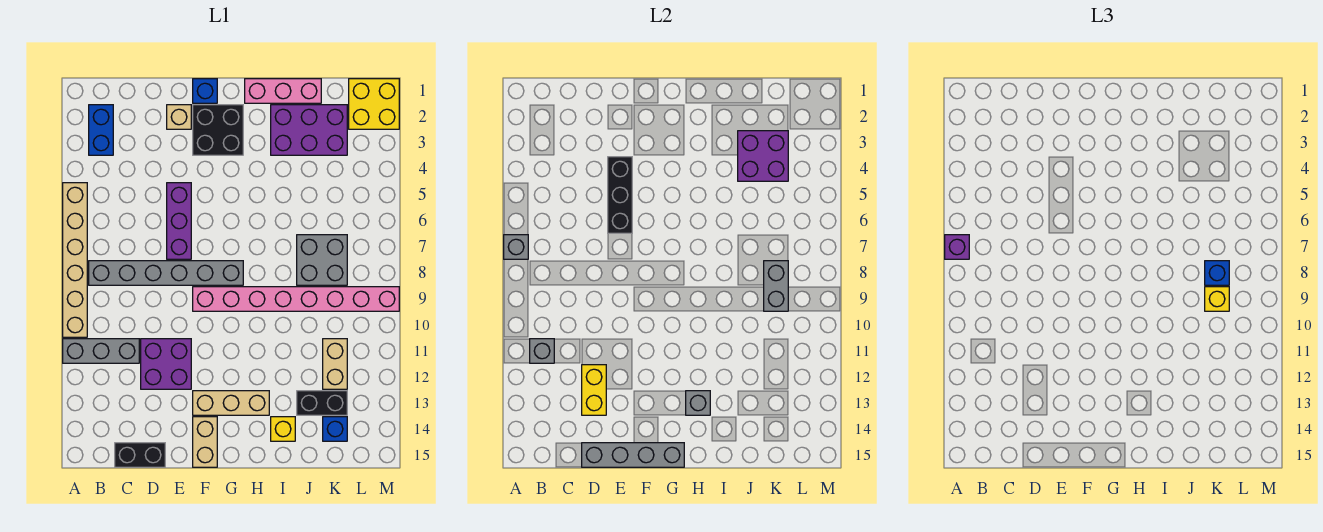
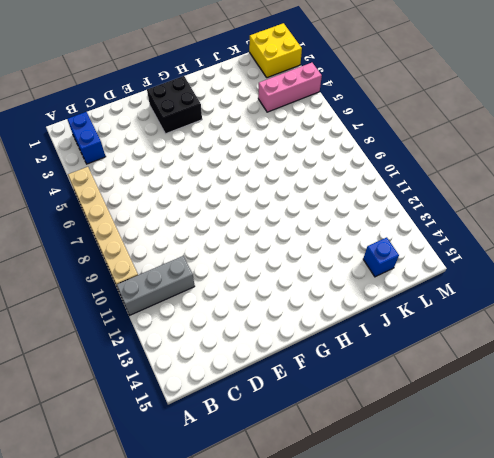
pink 1x3 brick [258,63,322,112] -> pink 1x3 brick moved to [245,79,321,103]
none -> grey 1x6 brick [89,261,243,285]
none -> black 1x2 brick [115,443,165,467]
none -> purple 2x2 brick [141,339,191,389]
none -> tan 1x1 brick [167,105,191,129]

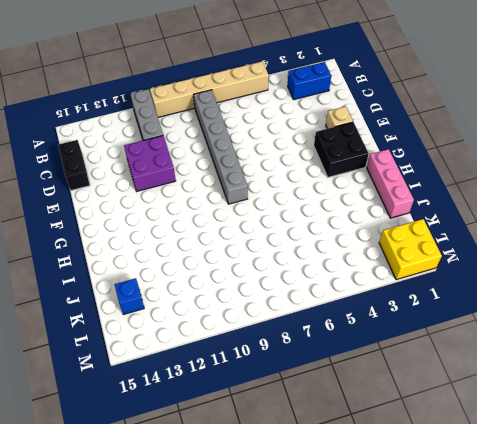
none -> purple 1x3 brick [167,183,191,259]
none -> blue 1x1 brick [193,79,217,103]
none -> pink 1x8 brick [193,287,399,311]
none -> tan 1x3 brick [193,391,269,415]

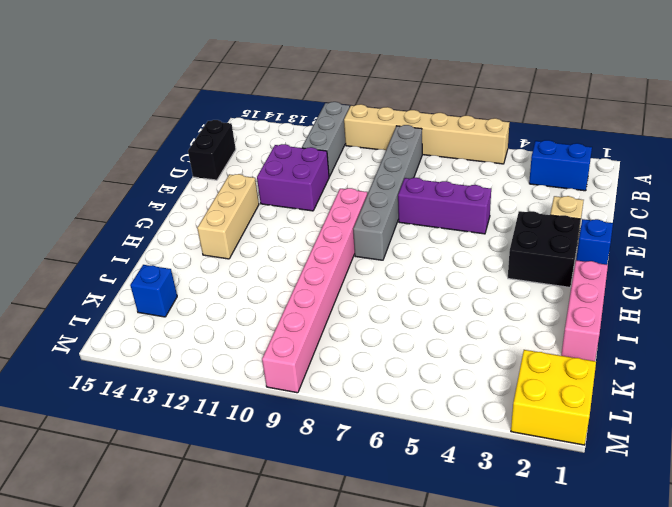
none -> tan 1x2 brick [193,417,217,467]
none -> purple 2x3 brick [271,105,347,155]
none -> yellow 1x1 brick [271,417,295,441]
none -> grey 2x2 brick [297,235,347,285]

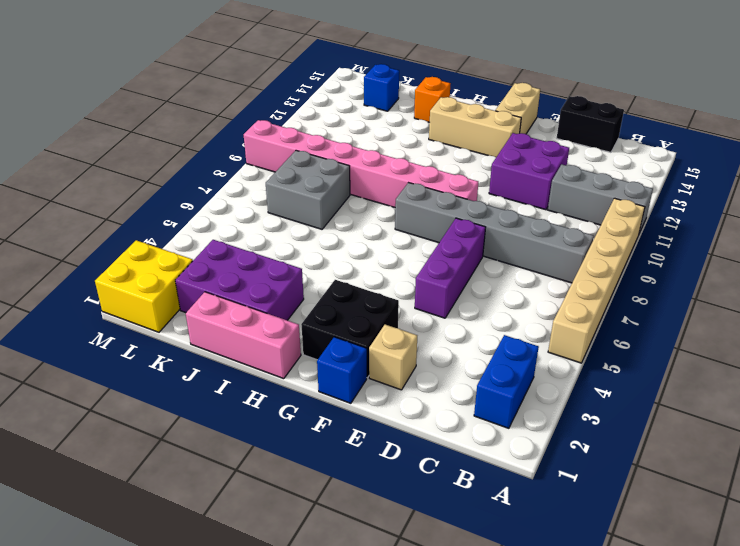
orange 1x1 brick [414,77,451,122] -> yellow 1x1 brick [271,417,295,441]
none -> black 1x2 brick [297,391,347,415]
none -> tan 1x2 brick [323,339,347,389]
none -> grey 1x1 brick [504,235,528,259]
none -> grey 1x1 brick [530,339,554,363]

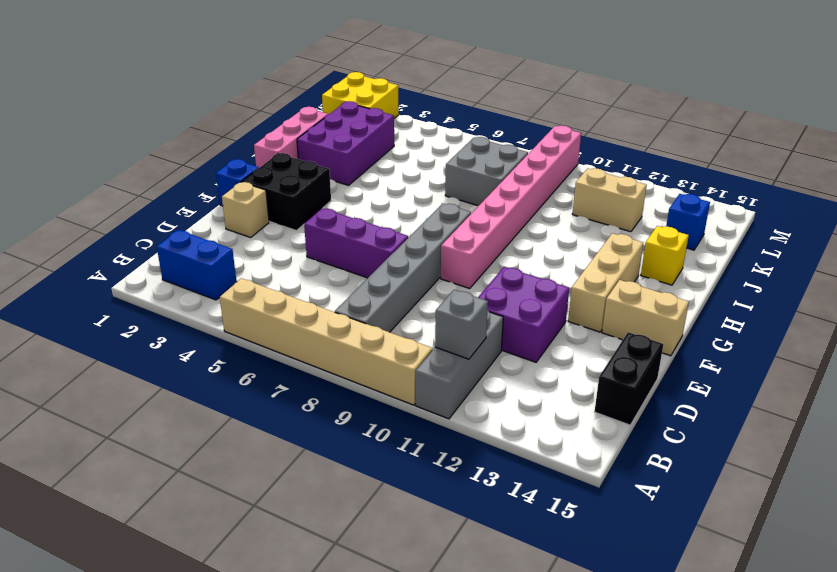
none -> black 1x2 brick [297,391,347,415]
none -> grey 1x1 brick [504,235,528,259]
none -> yellow 1x2 brick [582,365,606,415]
none -> grey 1x4 brick [582,443,684,467]

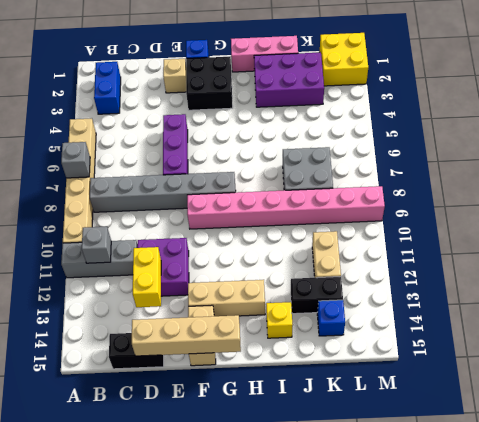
tan 1x4 brick [132,315,241,356] -> grey 1x4 brick [582,443,684,467]
none -> black 1x3 brick [608,157,632,233]
none -> grey 1x1 brick [686,391,710,415]
none -> purple 2x2 brick [738,131,788,181]
none -> grey 1x2 brick [764,261,788,311]

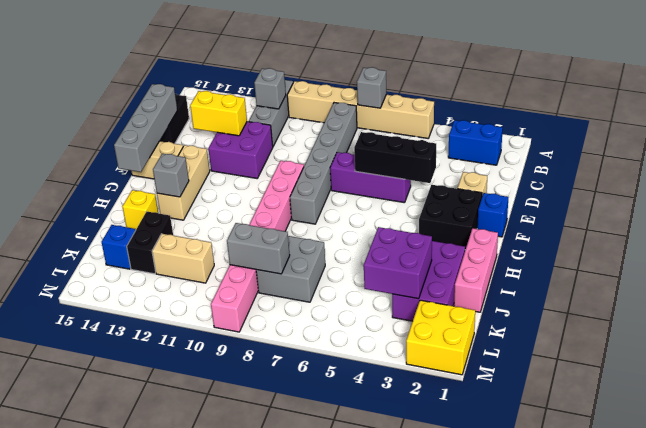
none -> purple 1x1 brick [945,235,969,259]
none -> blue 1x1 brick [1205,261,1229,285]
none -> yellow 1x1 brick [1205,287,1229,311]

